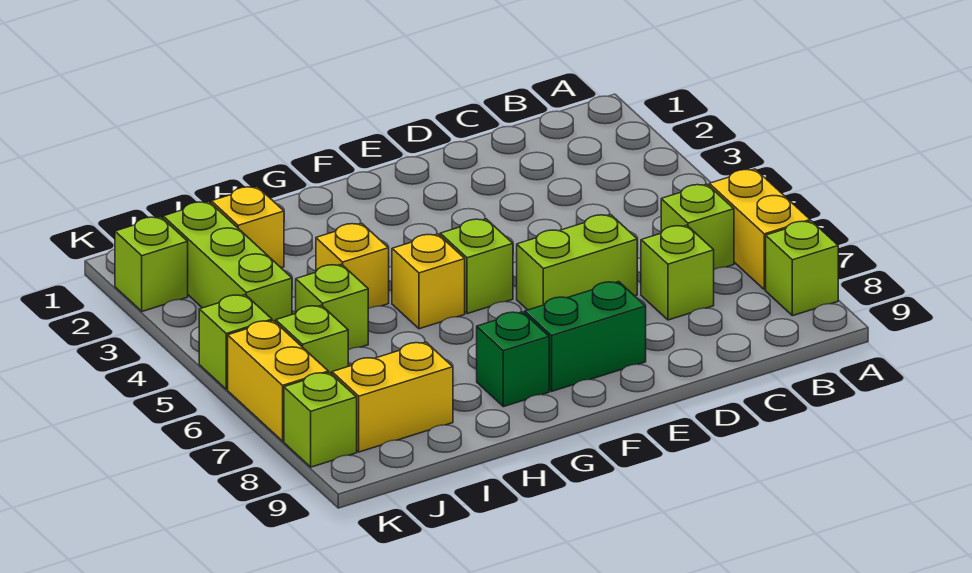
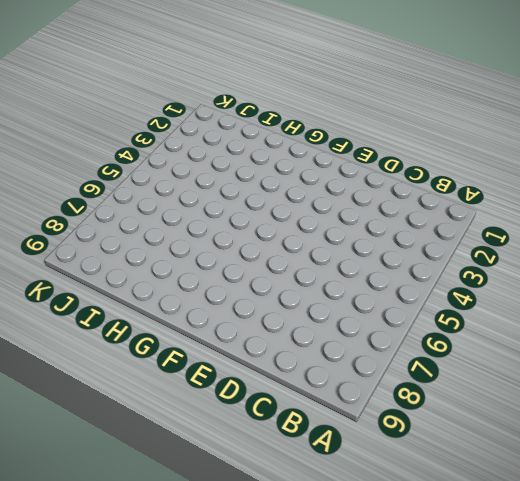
none -> yellow 1x2 brick [709,169,810,290]
none -> lime 1x1 brick [766,221,838,316]
none -> lime 1x1 brick [661,184,734,269]

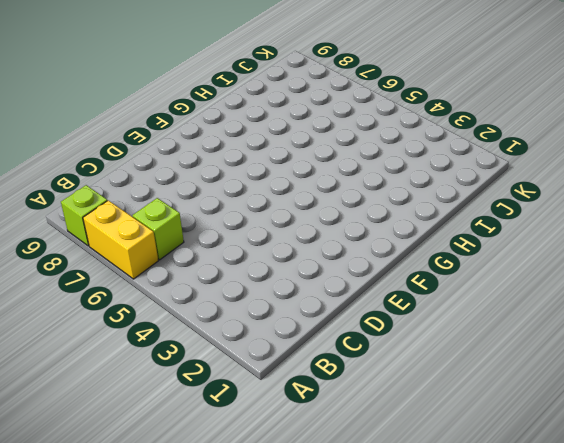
none -> lime 1x1 brick [641,225,714,320]
none -> lime 1x2 brick [517,215,637,310]
none -> green 1x2 brick [525,282,646,391]

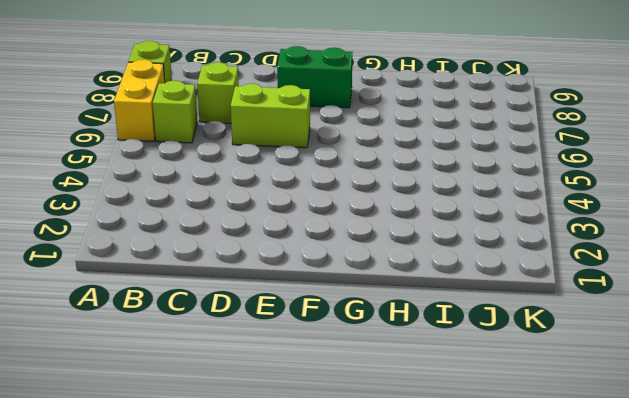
none -> lime 1x1 brick [440,219,513,314]
none -> yellow 1x1 brick [392,234,465,329]
none -> green 1x1 brick [477,312,549,407]

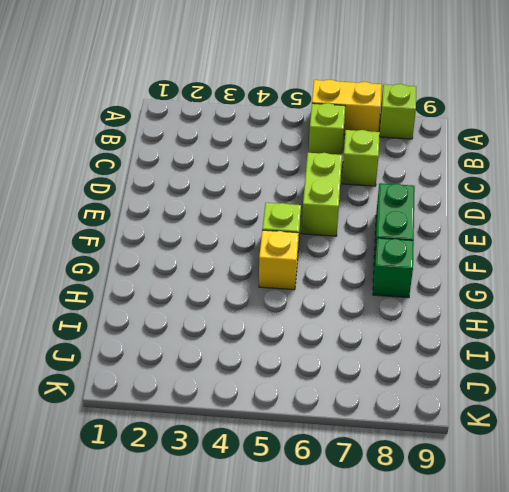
none -> yellow 1x1 brick [316,223,389,309]
none -> yellow 1x1 brick [211,187,284,268]
none -> lime 1x1 brick [296,264,368,350]

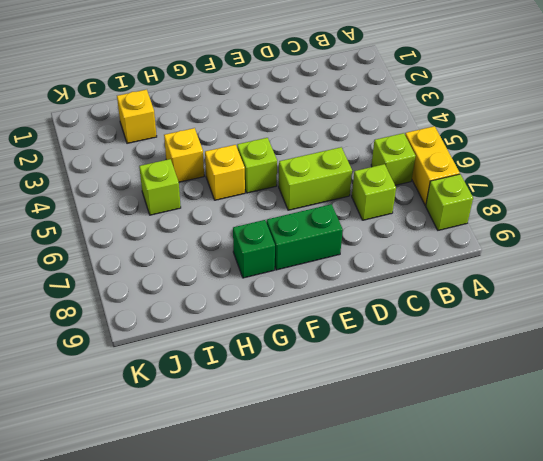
none -> yellow 1x2 brick [332,342,453,452]
none -> lime 1x3 brick [163,202,292,322]
none -> lime 1x1 brick [276,305,348,374]

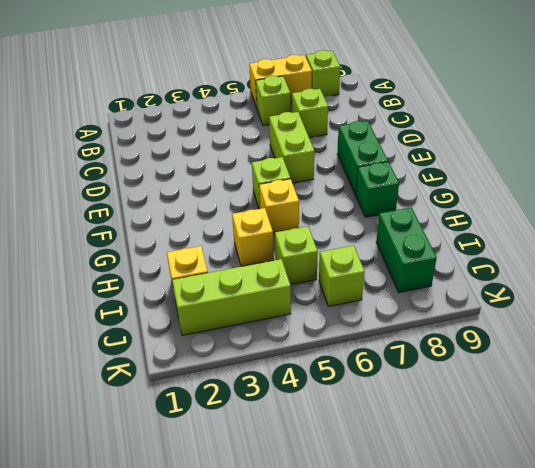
green 1x2 brick [376,207,437,293] -> yellow 1x2 brick [332,342,453,452]
none -> lime 1x1 brick [115,217,188,311]
none -> lime 1x1 brick [199,295,272,389]
none -> yellow 1x2 brick [228,321,328,441]

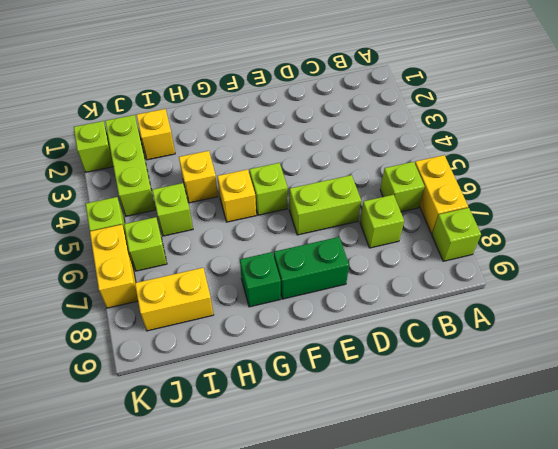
none -> lime 1x1 brick [284,372,357,467]

